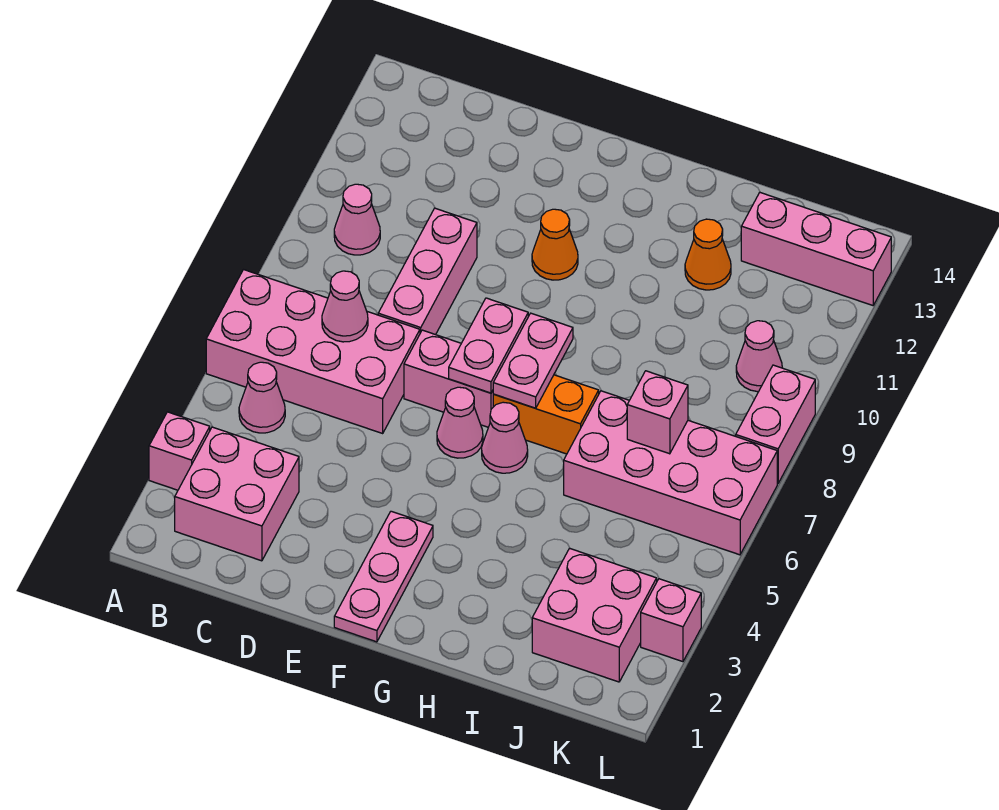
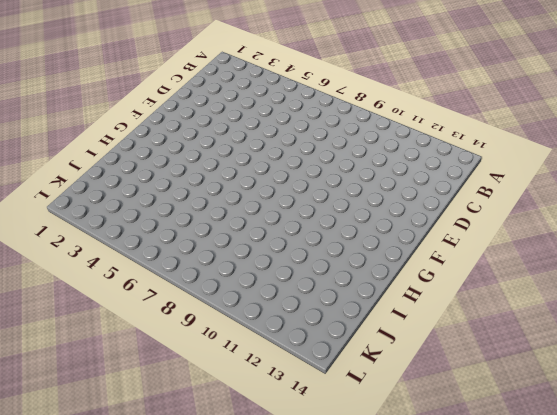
none -> pink 1x1 brick [149,412,210,490]
none -> pink 2x4 brick [206,270,420,433]
none -> pink 2x2 brick [175,427,299,561]

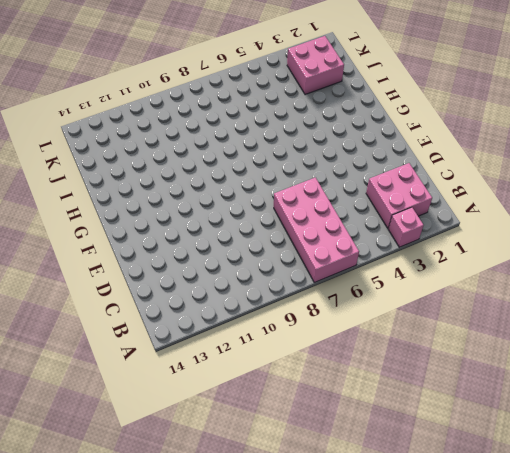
none -> pink 1x1 cone [239,362,285,433]
none -> pink 1x1 cone [334,184,380,255]
none -> pink 1x3 brick [378,208,477,335]

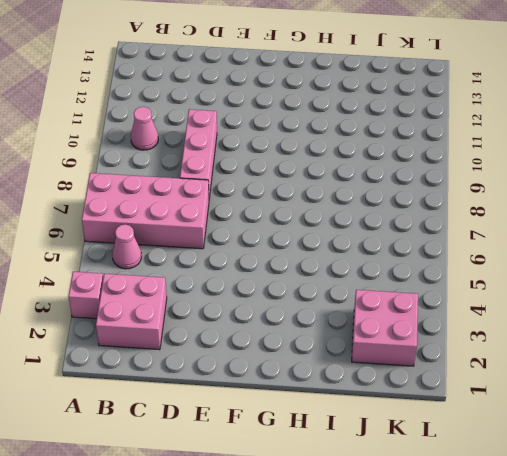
none -> pink 1x2 brick [404,330,493,427]
none -> pink 1x3 plate [334,511,433,642]
none -> pink 1x1 cone [437,387,483,458]

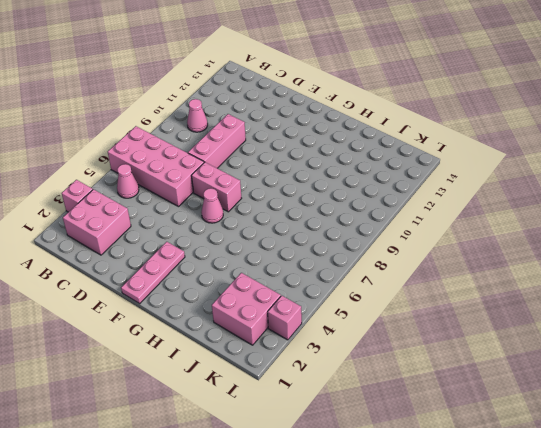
none -> orange 1x1 cone [532,209,578,280]
none -> pink 1x1 cone [482,402,528,473]
none -> orange 1x2 brick [493,375,599,454]

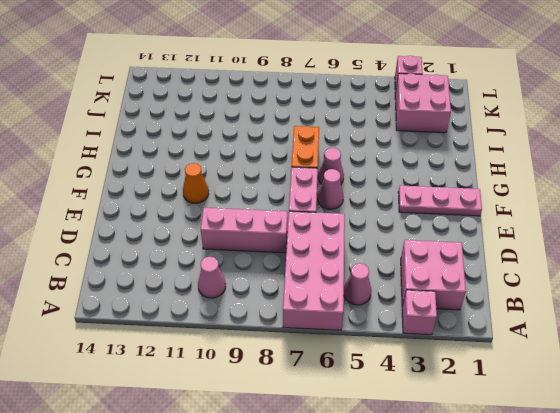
none -> pink 2x4 brick [564,391,777,555]
none -> orange 1x1 cone [685,219,731,290]
none -> pink 1x3 brick [741,193,891,305]

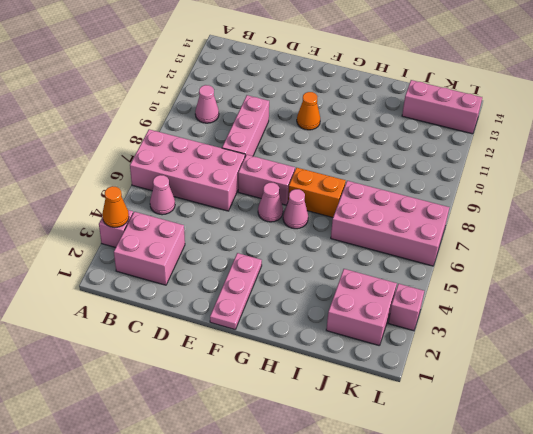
orange 1x1 cone [102,186,129,227] -> orange 1x1 cone moved to [685,219,731,290]
none -> pink 1x1 cone [736,321,782,392]
none -> pink 1x2 brick [736,365,815,484]
none -> pink 1x1 cone [322,271,368,342]

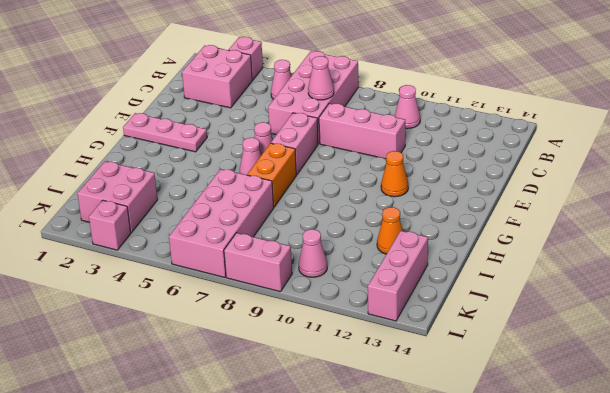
none -> pink 1x2 plate [449,298,528,393]
none -> pink 1x2 plate [493,313,573,408]
none -> pink 1x1 brick [627,371,688,454]

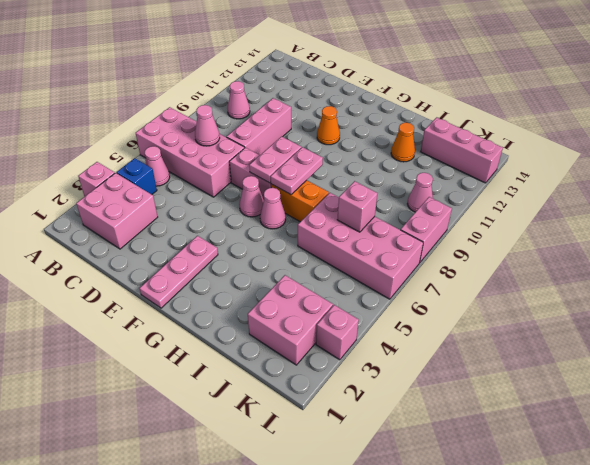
blue 1x1 brick [117,158,157,194] -> none

